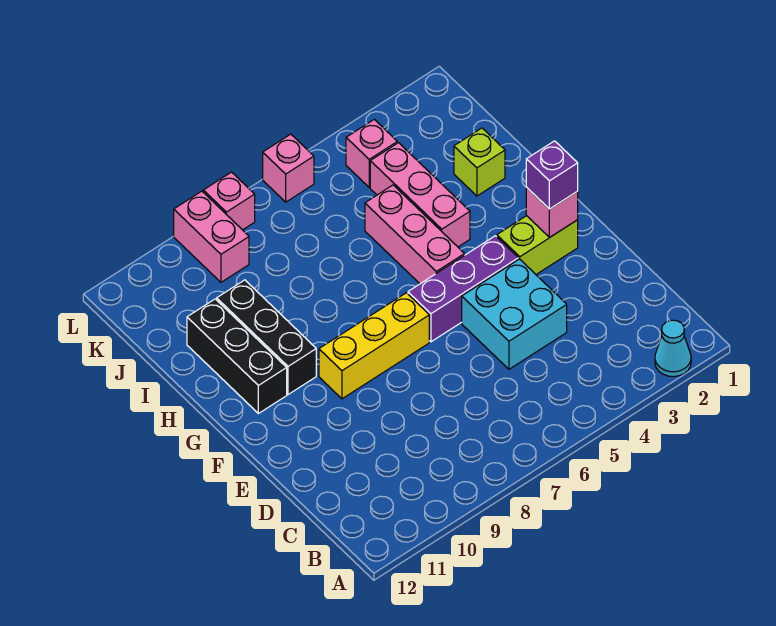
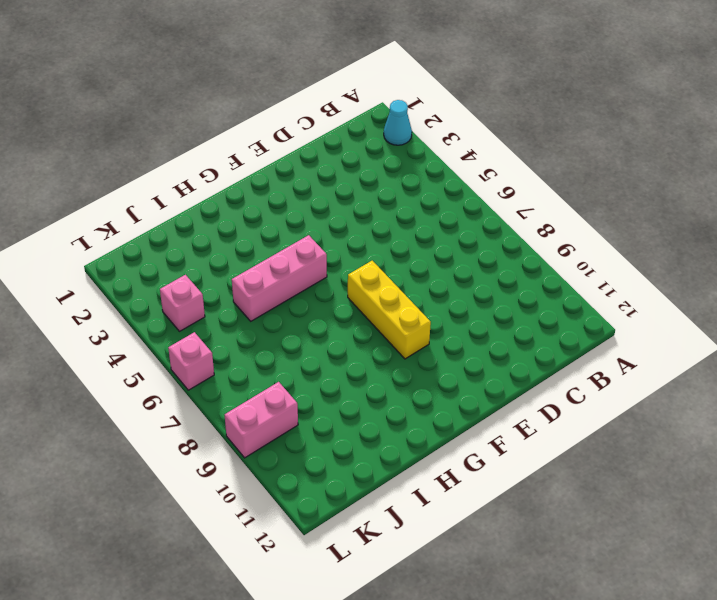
none -> cyan 2x2 brick [462,259,567,369]
none -> lime 1x2 brick [497,216,578,274]
none -> purple 1x3 brick [408,236,518,342]

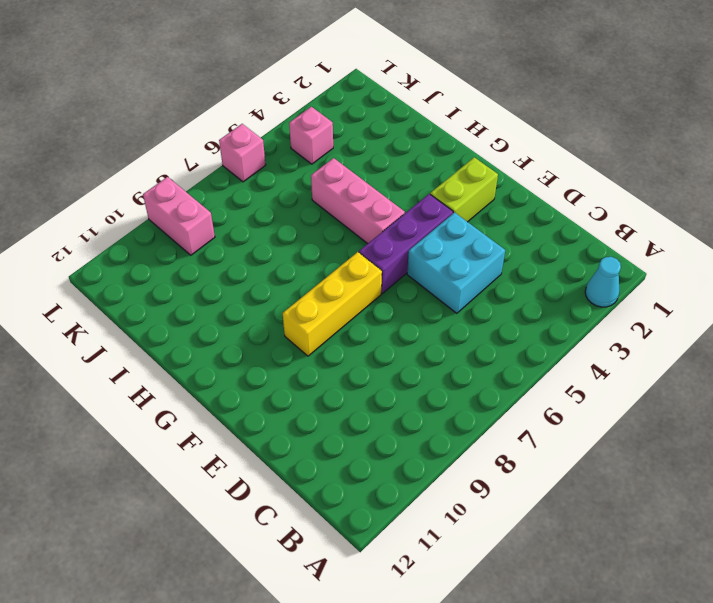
none -> black 1x3 brick [217,280,316,394]
none -> black 1x3 brick [187,299,287,413]
none -> pink 1x3 brick [370,143,470,247]

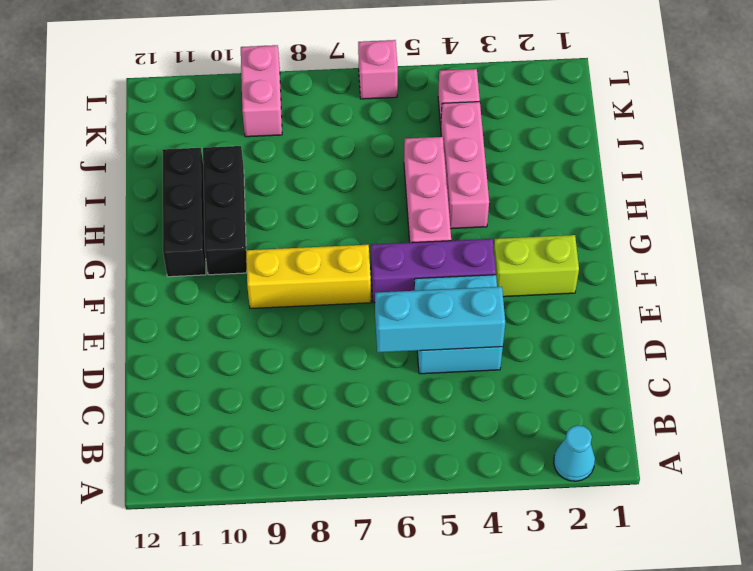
cyan 1x3 brick [375,287,505,353] -> none
none -> lime 1x1 brick [454,128,505,196]
none -> pink 1x1 brick [203,172,255,230]
none -> pink 1x1 brick [526,187,578,237]

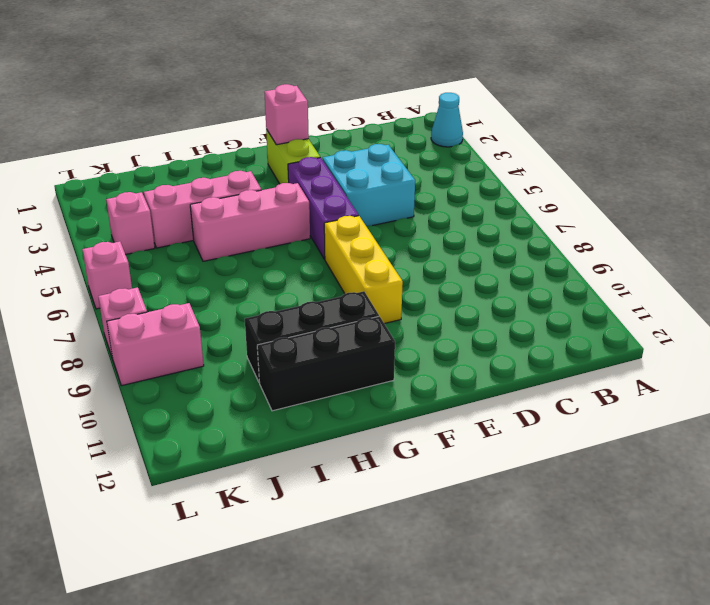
none -> lime 1x1 brick [454,128,505,196]
none -> purple 1x1 brick [526,141,578,209]

